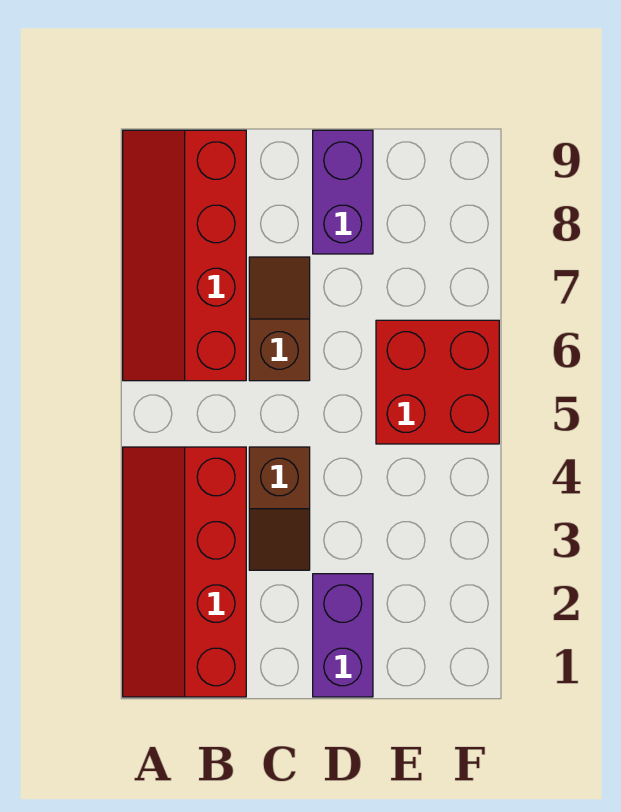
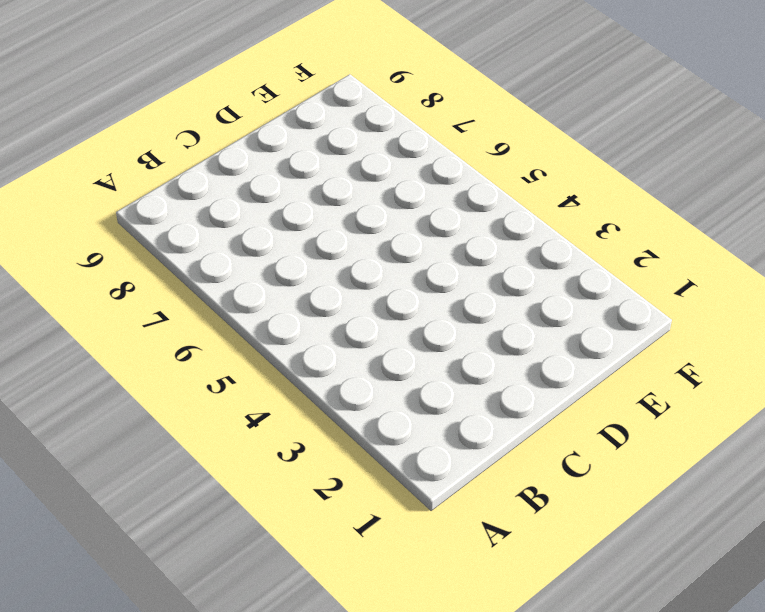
none -> red 2x4 slope [123,447,246,697]
none -> red 2x4 slope [123,130,246,381]

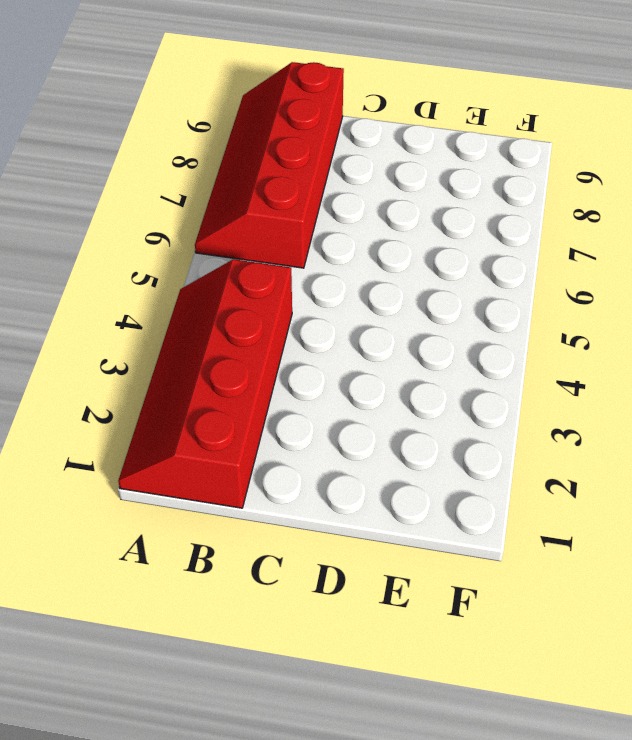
none -> brown 1x2 slope [249,447,310,570]
none -> brown 1x2 slope [249,257,310,381]

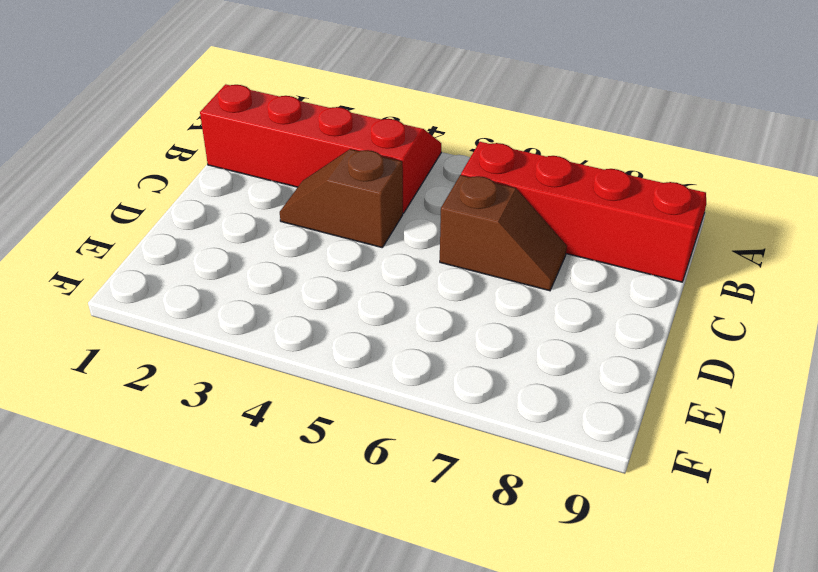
none -> purple 1x2 brick [313,574,373,697]
none -> purple 1x2 brick [313,130,373,254]

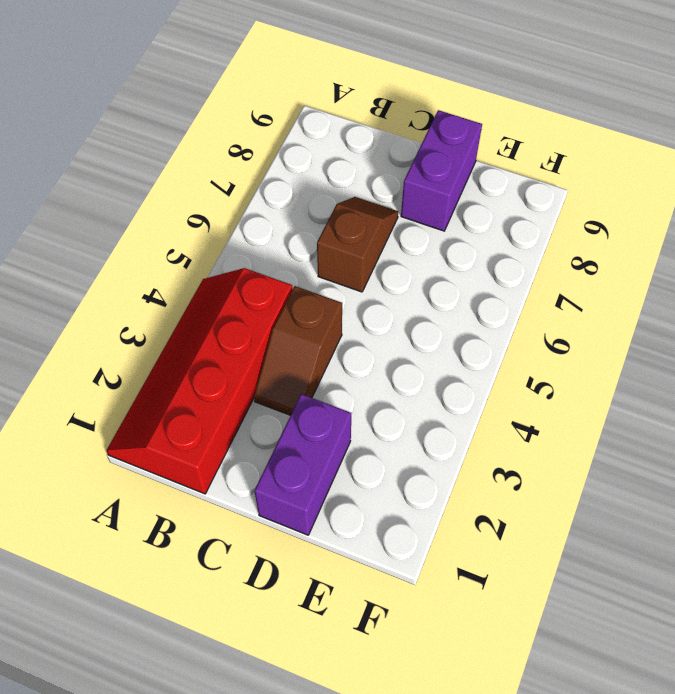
none -> red 2x4 slope [123,130,246,381]
none -> red 2x2 brick [376,320,499,444]

